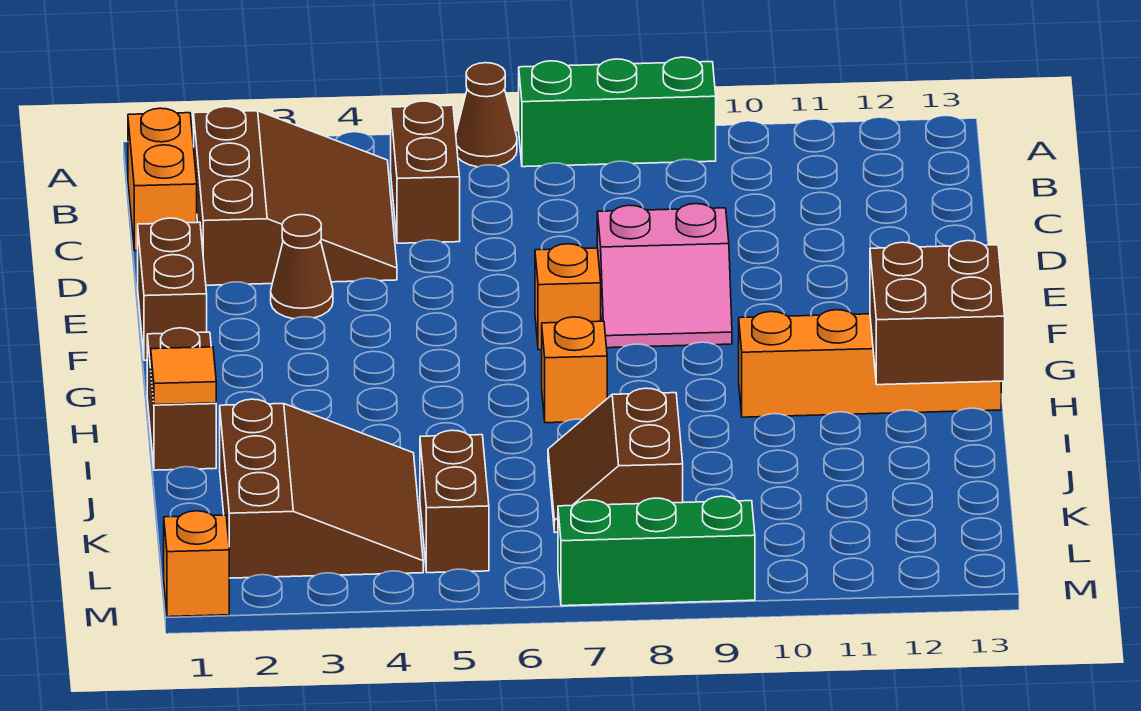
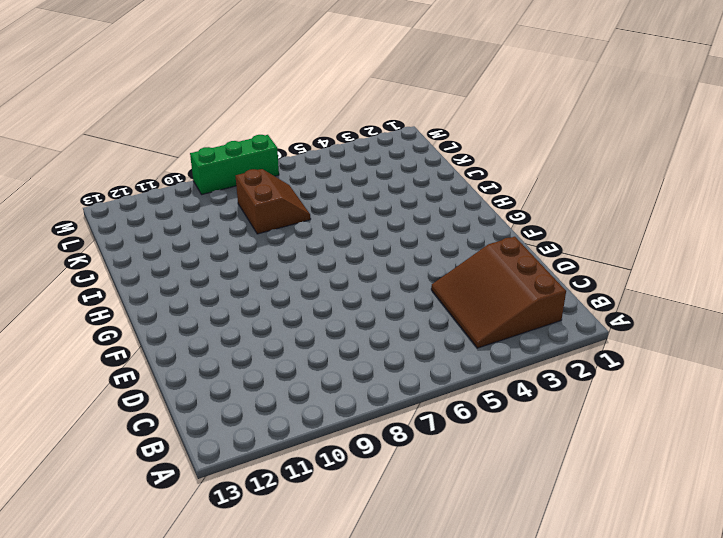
none -> brown 1x1 cone [456,63,517,167]
none -> green 1x3 brick [519,57,716,167]
none -> orange 1x2 brick [128,108,197,251]

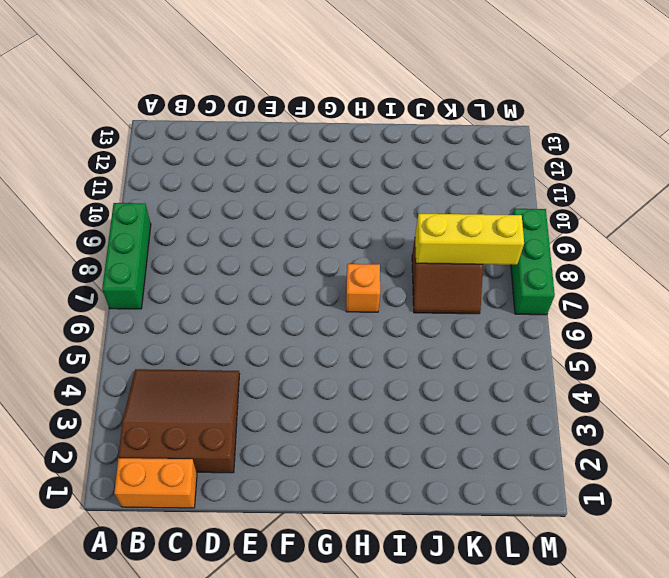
yellow 1x3 brick [415,213,524,265] -> none
none -> brown 1x1 cone [456,63,517,167]
none -> brown 1x2 brick [391,101,460,243]
none -> brown 1x2 brick [138,218,207,360]

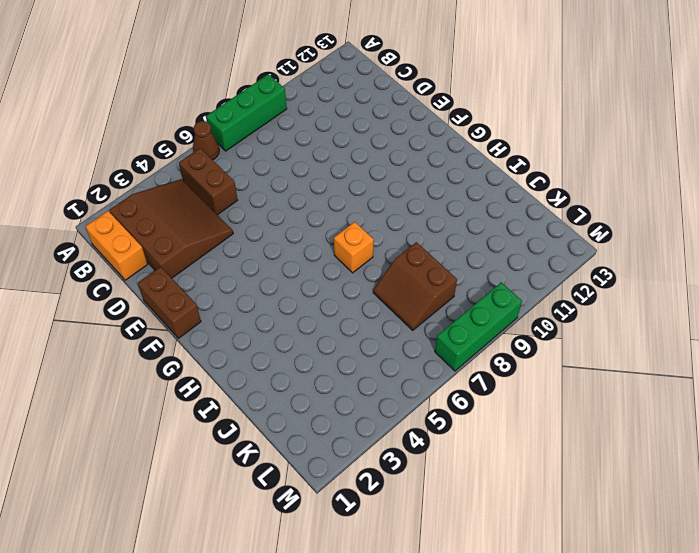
none -> brown 1x1 cone [271,215,333,319]
none -> pink 2x2 slope [597,204,732,348]
none -> orange 1x1 brick [535,244,601,350]

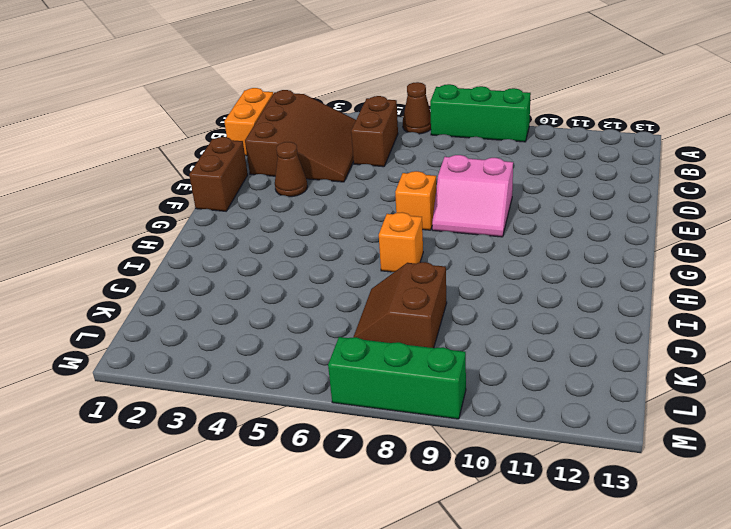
none -> brown 1x2 brick [147,328,216,470]
none -> orange 1x4 brick [739,310,1001,417]
none -> brown 3x3 slope [220,399,423,578]

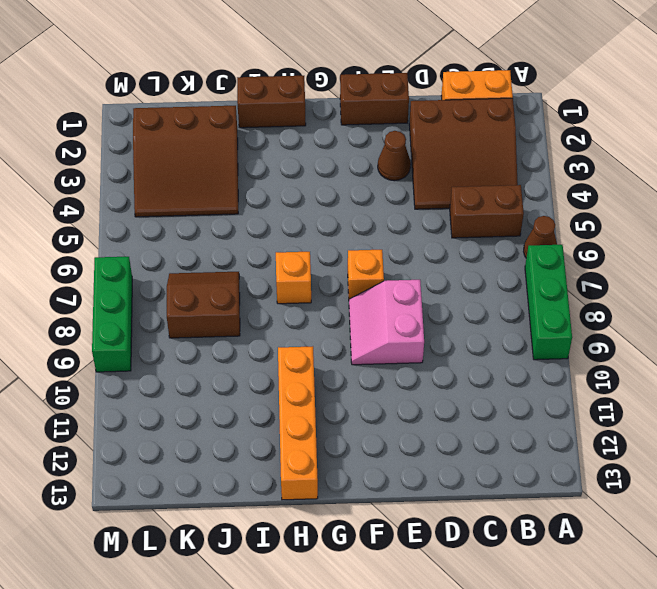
none -> brown 1x2 brick [420,430,489,573]
none -> orange 1x1 brick [164,511,229,617]
none -> brown 2x2 brick [870,241,1005,385]

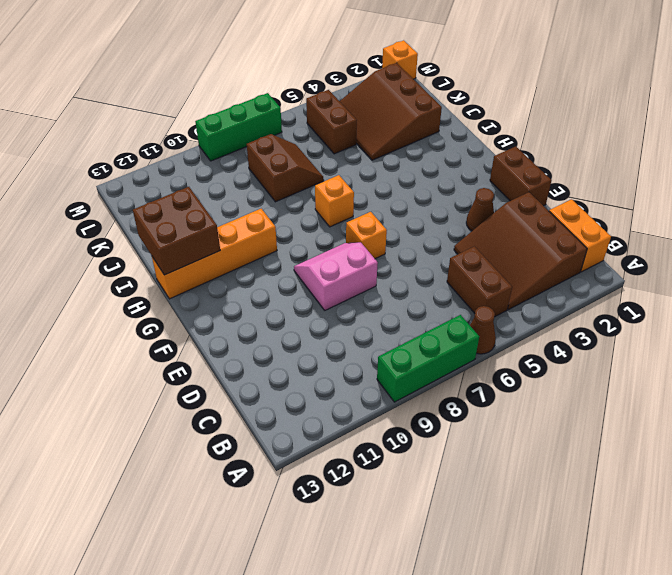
none -> brown 1x2 brick [147,328,216,470]
none -> orange 1x1 tile [151,347,216,405]

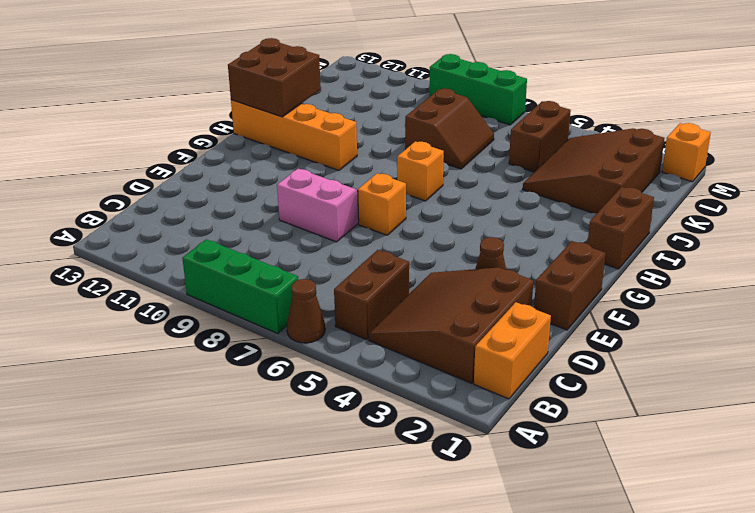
none -> orange 1x1 tile [151,347,216,405]

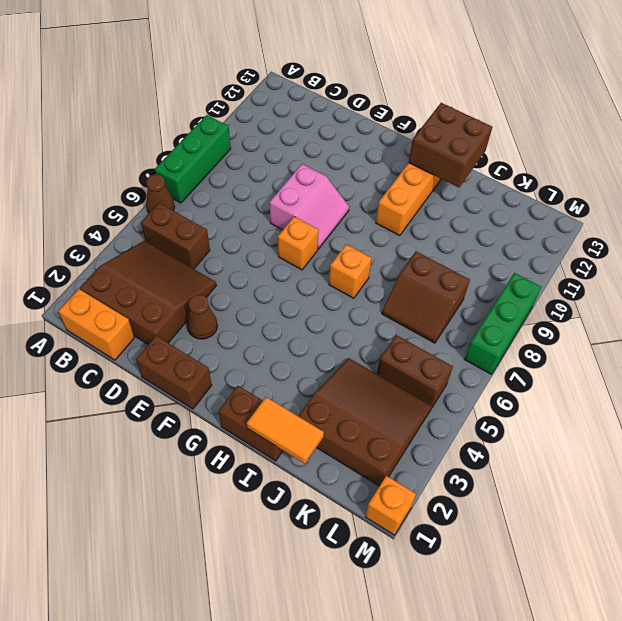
orange 1x2 tile [247,397,324,464] -> orange 1x1 tile [151,347,216,405]

